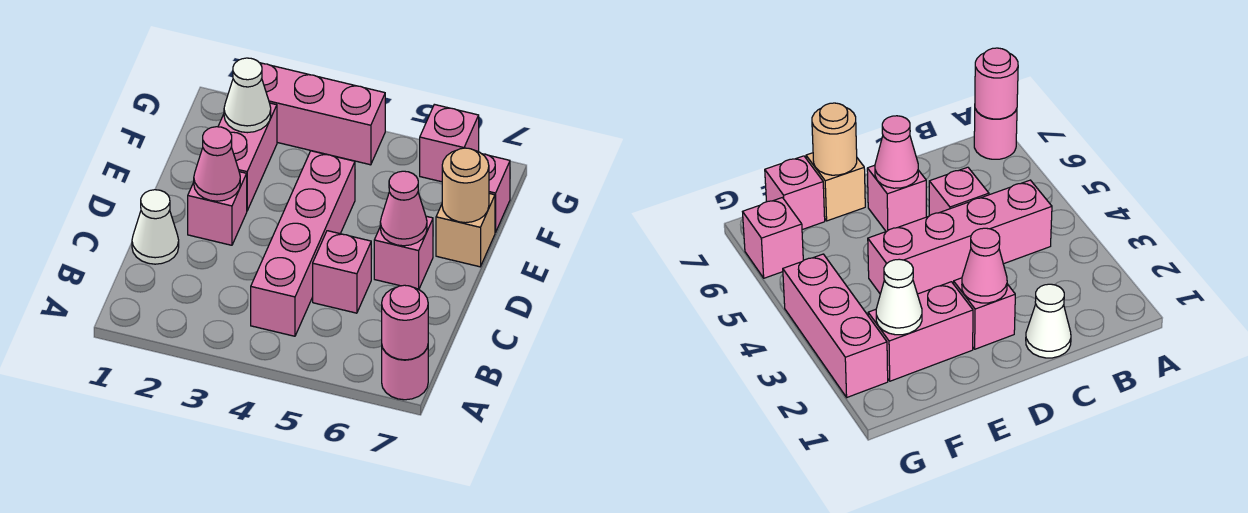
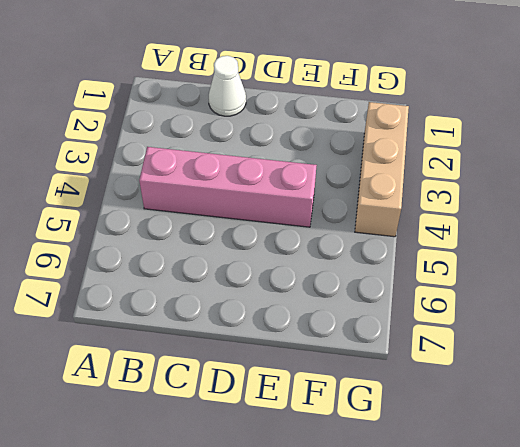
tan 1x3 brick [355,102,409,237] -> pink 1x3 brick [260,63,385,165]
none -> pink 1x1 round brick [382,346,428,400]
none -> pink 1x1 brick [313,231,371,313]
none -> pink 1x1 brick [188,172,247,245]

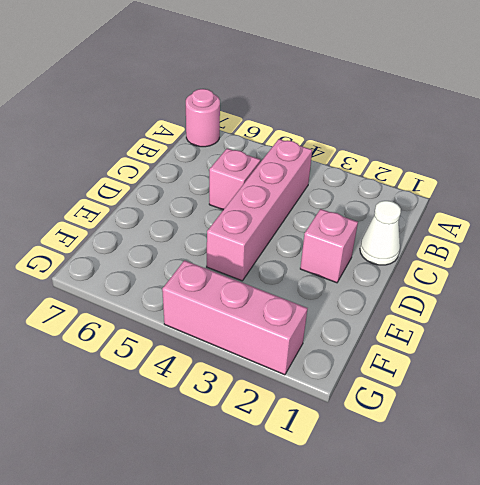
none -> pink 1x1 brick [374,216,433,289]
none -> pink 1x2 brick [218,103,277,210]
none -> tan 1x1 brick [436,193,495,267]

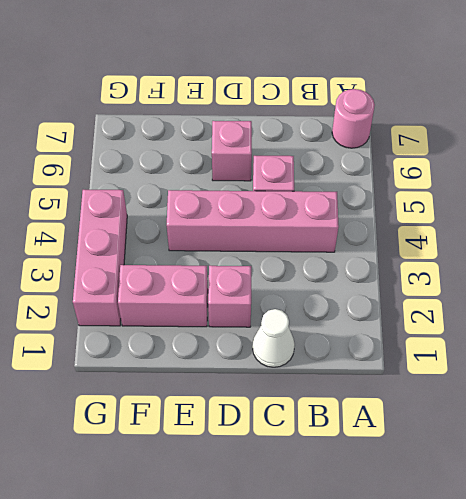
none -> tan 1x1 brick [436,193,495,267]
none -> pink 1x1 brick [483,154,510,232]
none -> pink 1x1 brick [420,104,479,182]

